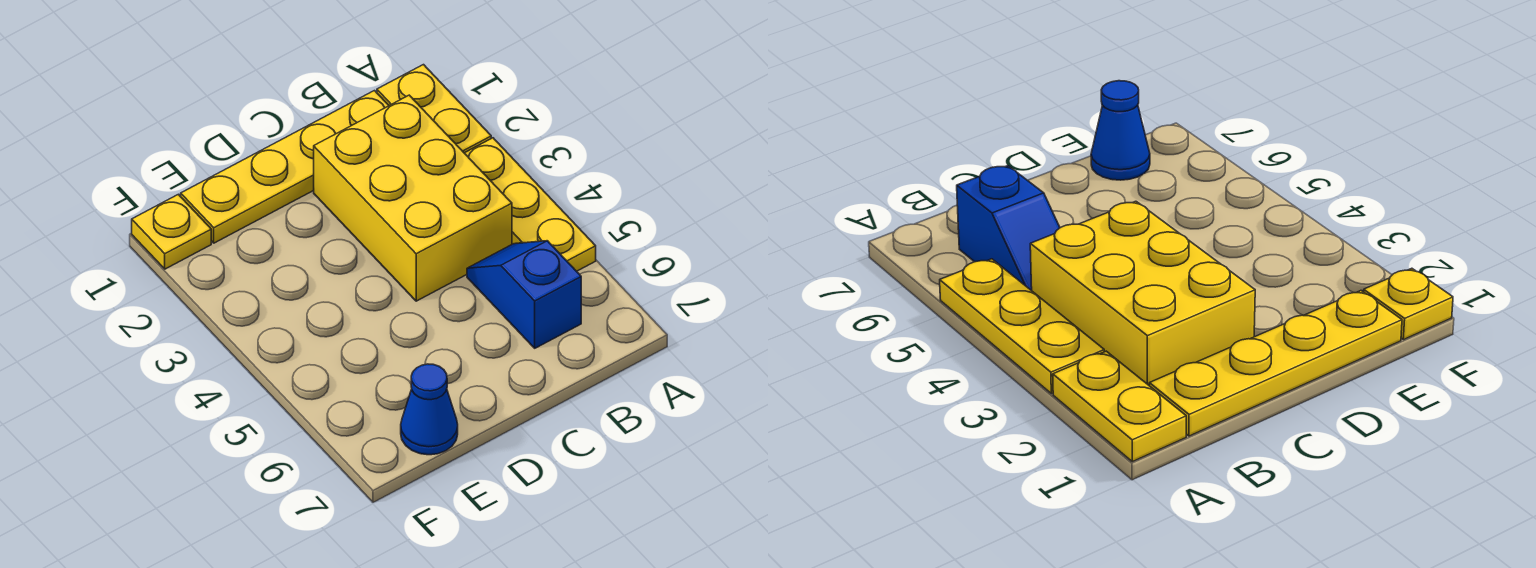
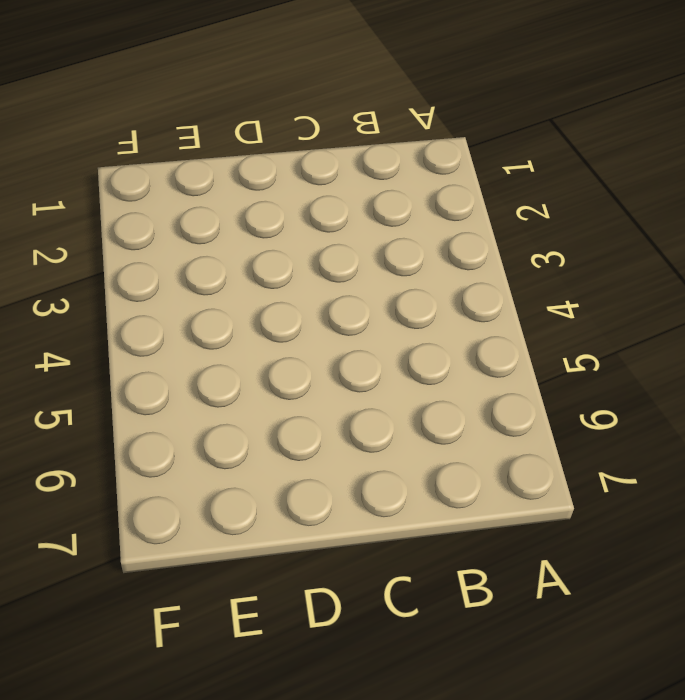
none -> yellow 1x2 plate [377,65,491,153]
none -> yellow 1x3 plate [465,138,596,271]

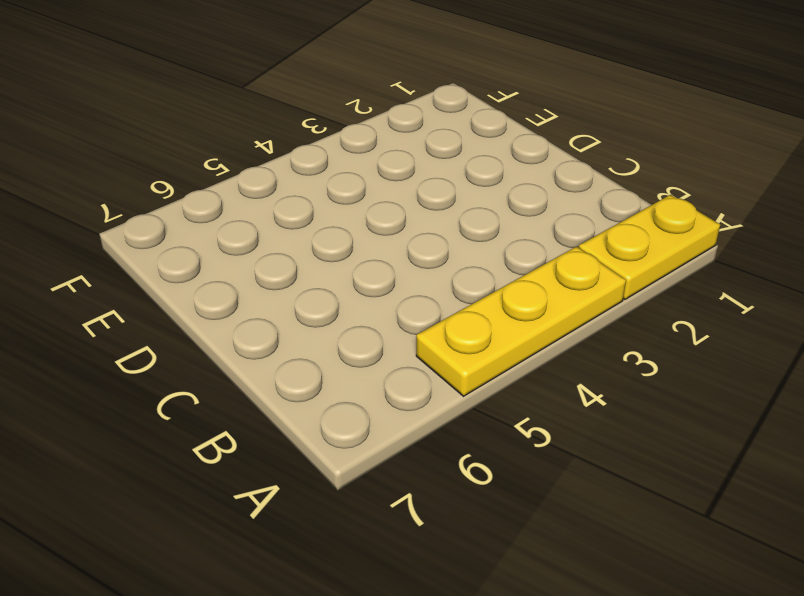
none -> yellow 1x4 plate [181,91,389,243]
none -> yellow 2x3 brick [314,95,512,301]

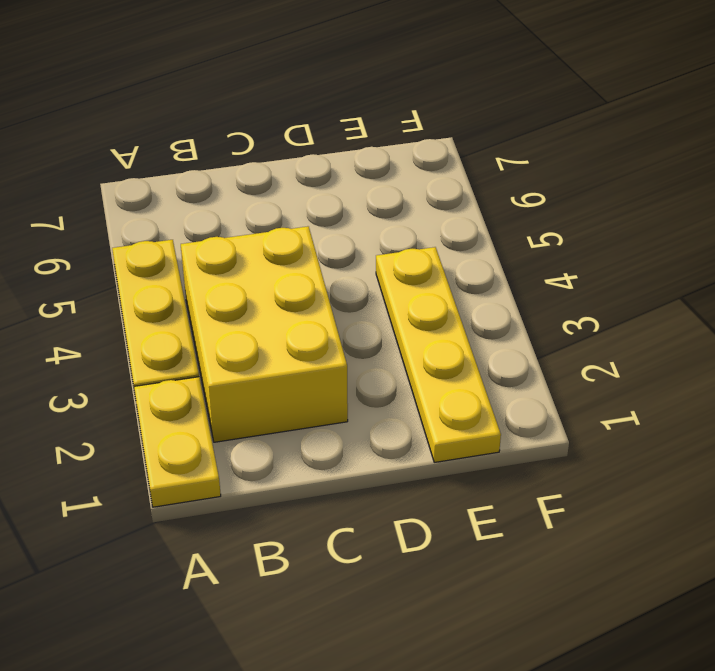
yellow 1x4 plate [376,247,501,462] -> yellow 1x4 plate turned to [181,91,389,243]
none -> blue 1x2 slope [467,241,581,348]
none -> blue 1x1 cone [401,364,458,455]

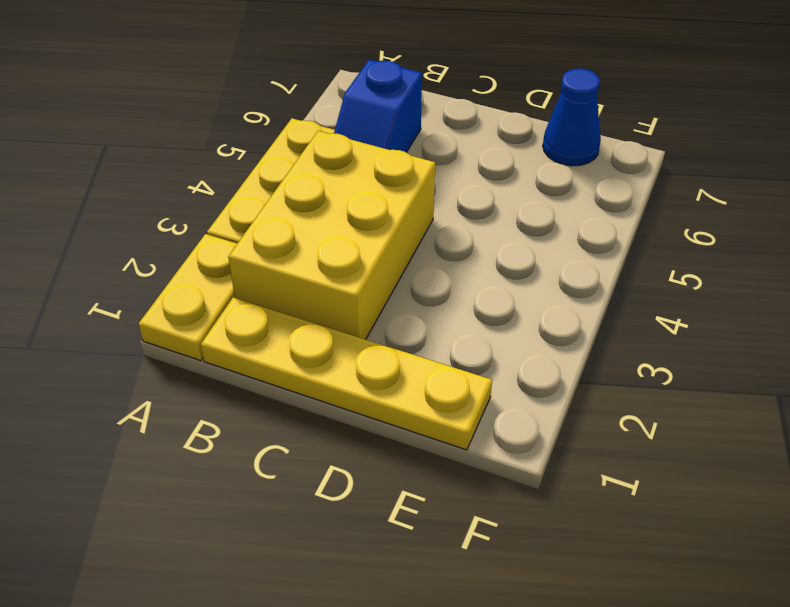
none -> yellow 1x1 plate [132,194,211,269]

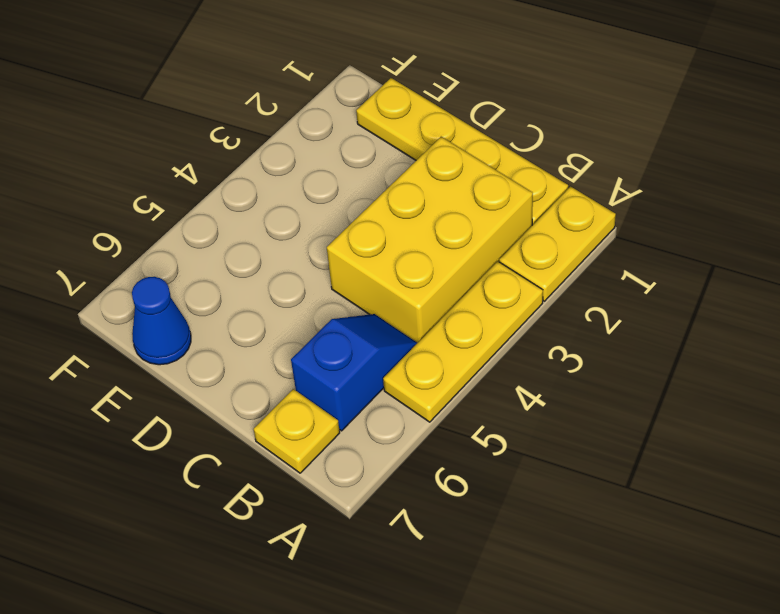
yellow 1x1 plate [254,389,340,473] -> yellow 1x1 plate moved to [132,194,211,269]

